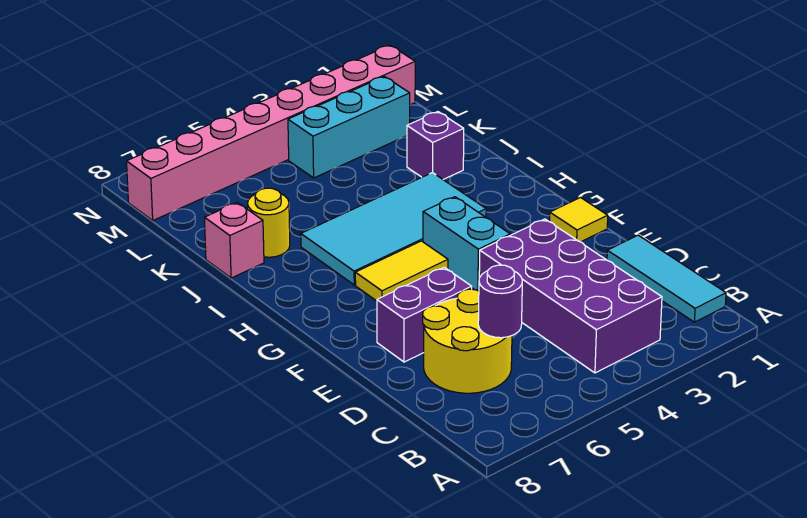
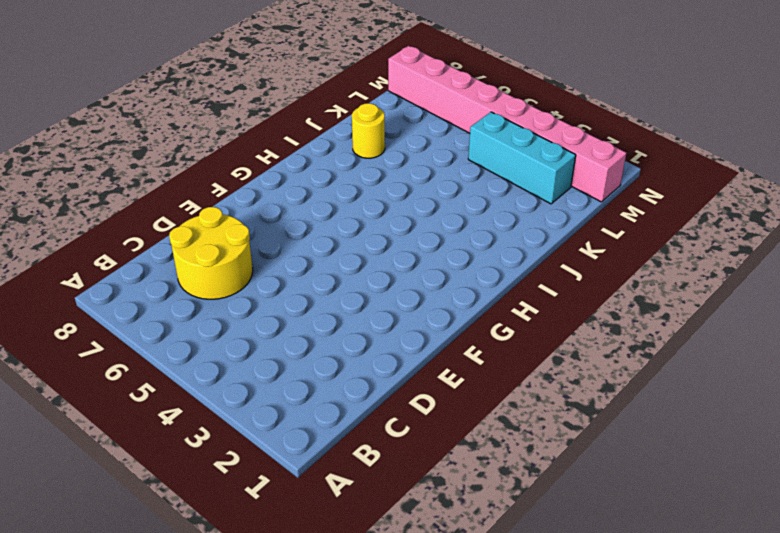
none -> cyan 1x3 tile [607,235,726,322]
none -> purple 2x4 brick [479,219,662,373]
none -> purple 1x2 brick [377,267,472,362]

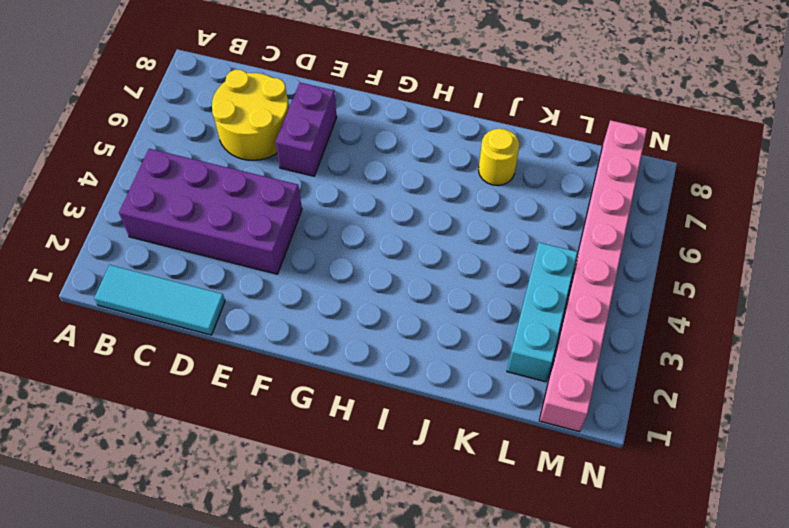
none -> yellow 1x1 tile [550,198,608,242]
none -> cyan 1x2 brick [423,197,510,291]
none -> yellow 1x2 tile [355,241,448,301]

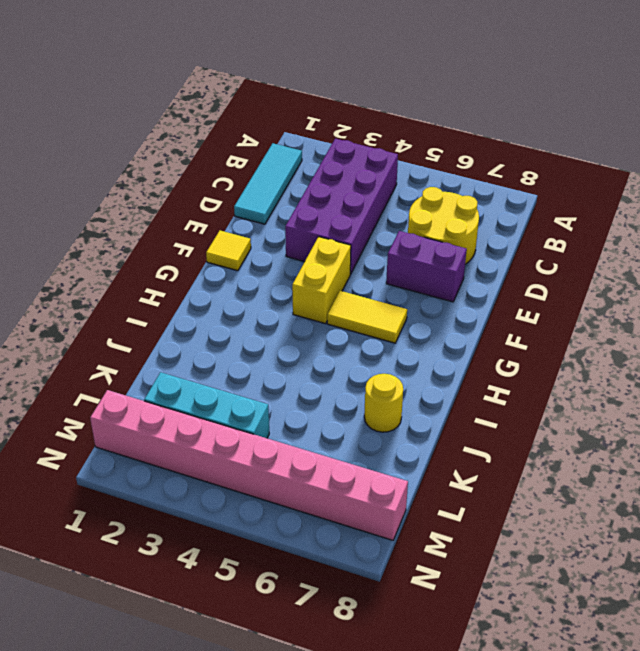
yellow 1x2 brick [292,237,351,324] -> cyan 1x2 brick [423,197,510,291]
none -> cyan 2x4 tile [301,173,486,285]
none -> purple 1x1 brick [407,112,464,179]
none -> pink 1x1 brick [205,202,264,278]

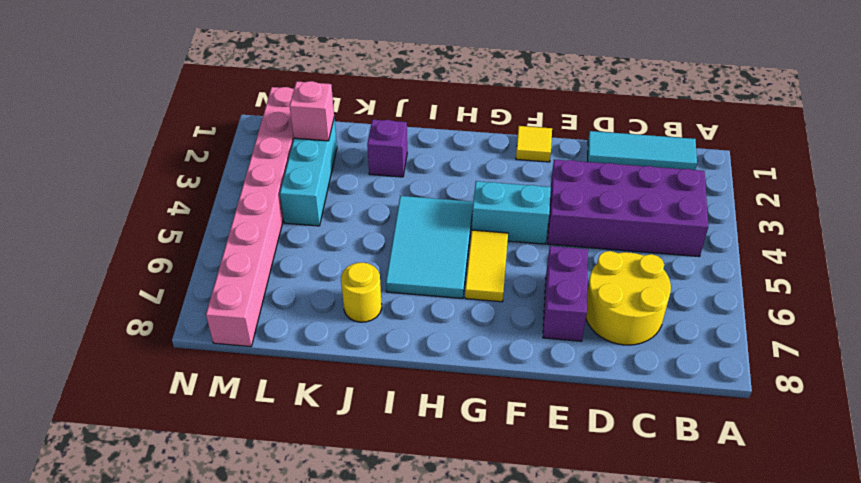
cyan 2x3 tile [386,196,473,298] -> cyan 2x4 tile [301,173,486,285]
pink 1x1 brick [290,81,334,141] -> pink 1x1 brick moved to [205,202,264,278]
none -> purple 1x1 round brick [478,265,522,338]

